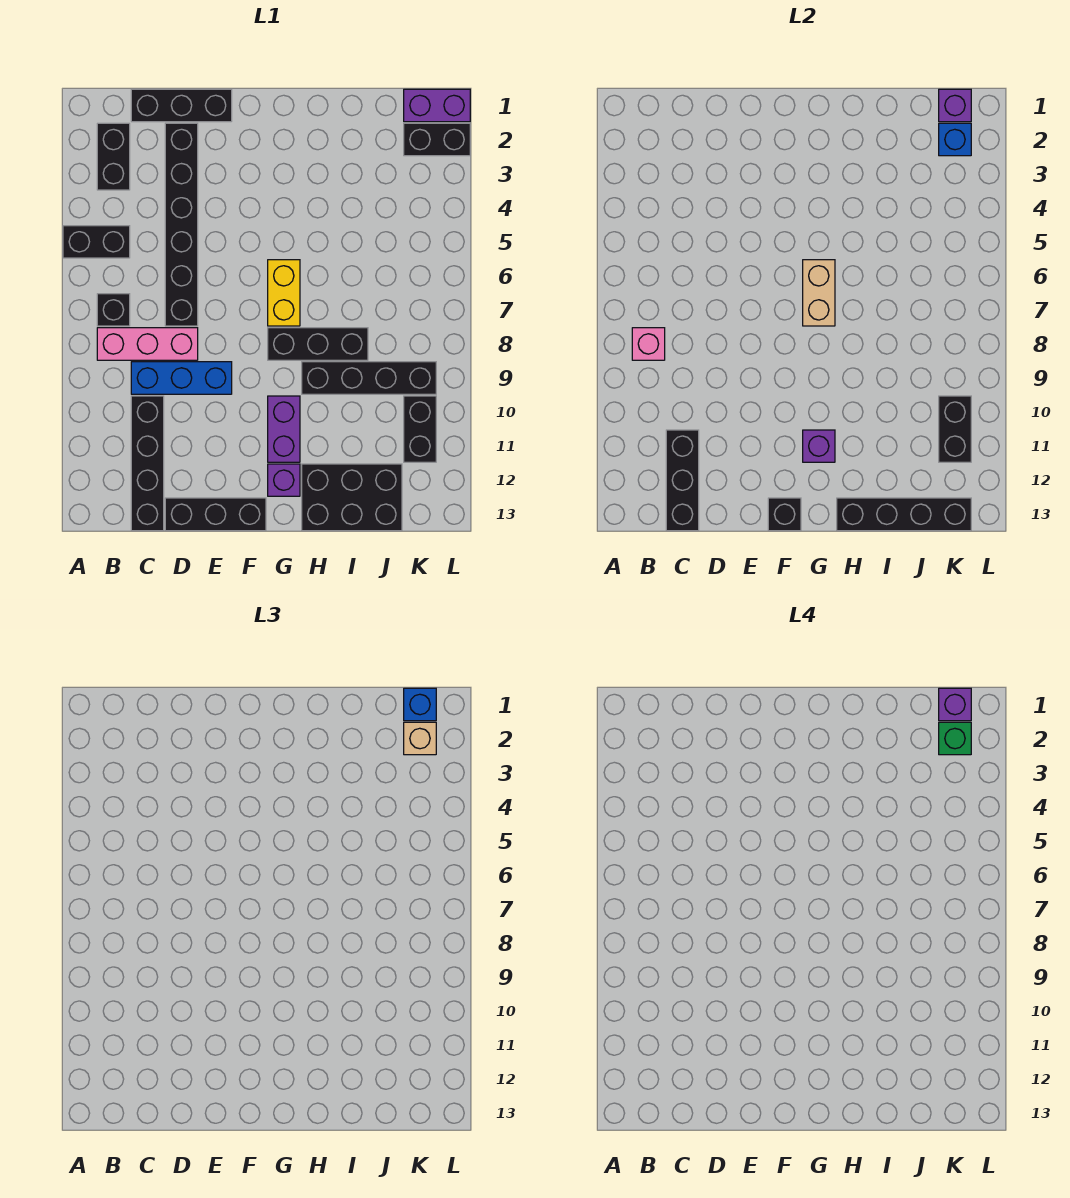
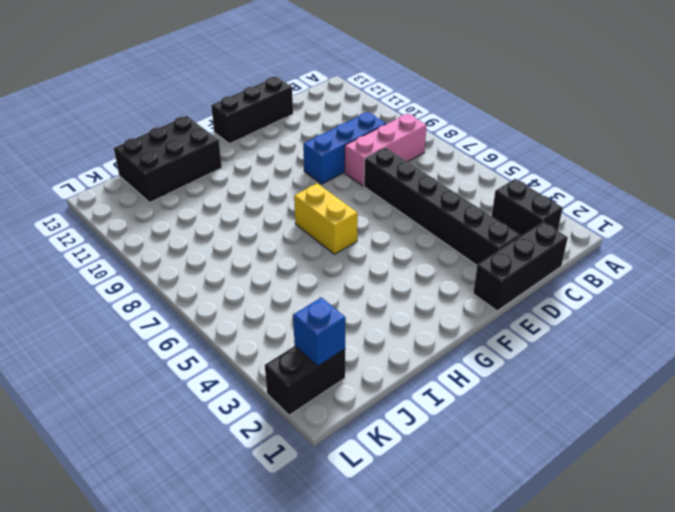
none -> black 1x2 brick [63,226,130,258]
none -> black 1x1 brick [97,294,130,326]
none -> black 1x4 brick [131,396,164,531]
none -> black 1x3 brick [268,328,368,360]

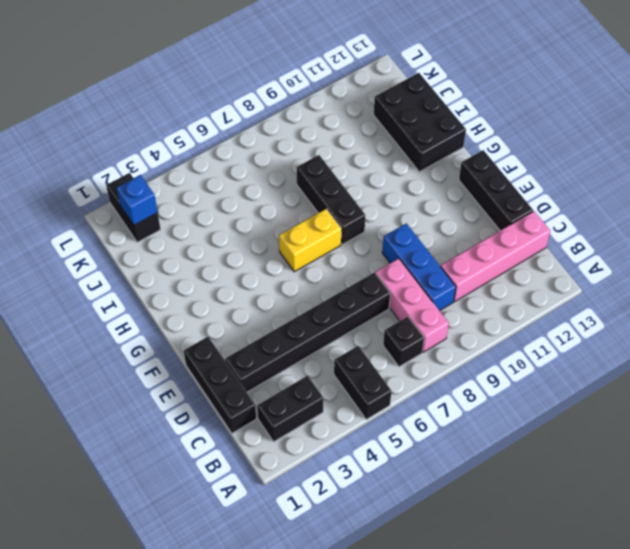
pink 1x4 brick [441,211,550,302] -> black 1x4 brick [131,396,164,531]
none -> purple 1x2 brick [268,396,300,462]
none -> purple 1x1 brick [268,464,300,496]
none -> black 1x4 brick [302,362,436,394]
none -> purple 1x2 brick [404,89,470,122]

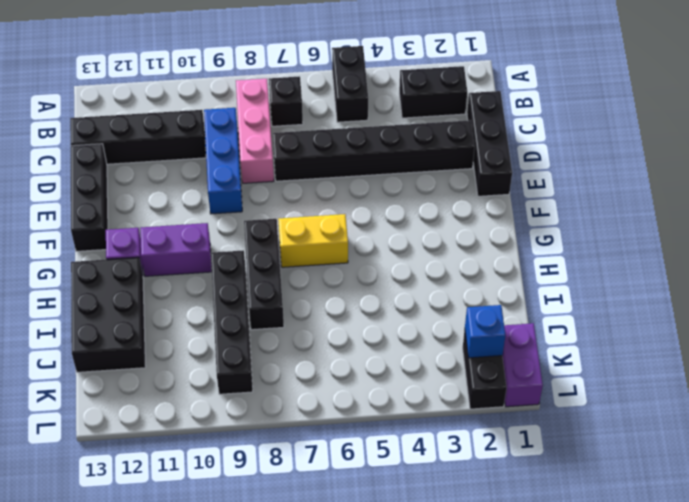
none -> black 1x2 brick [404,396,436,462]
none -> pink 1x1 brick [632,328,665,360]
none -> black 1x3 brick [666,430,699,531]
none -> black 1x1 brick [768,498,801,531]

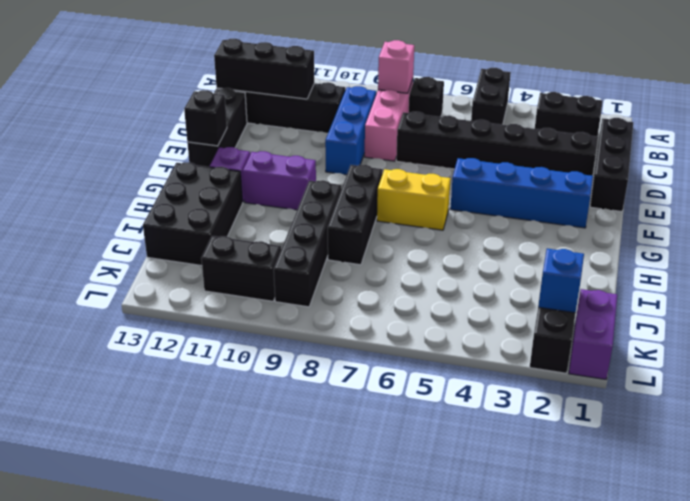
blue 1x4 brick [450,158,593,228] -> none
none -> tan 1x2 brick [803,260,835,326]
none -> purple 1x1 brick [803,430,835,462]
none -> black 1x4 brick [837,498,971,531]
none -> purple 1x1 brick [939,89,971,122]

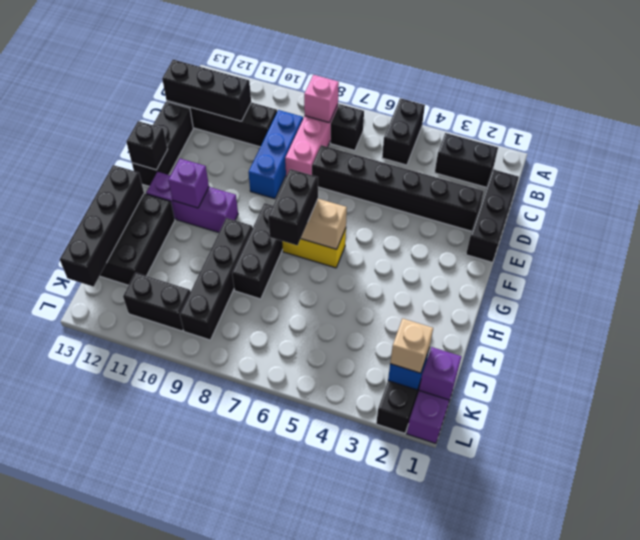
black 1x2 brick [268,169,318,245] -> black 1x2 brick turned to [939,396,971,462]
none -> blue 1x1 brick [404,688,436,721]
none -> purple 1x1 brick [939,688,971,721]
none -> green 1x1 brick [939,722,971,755]

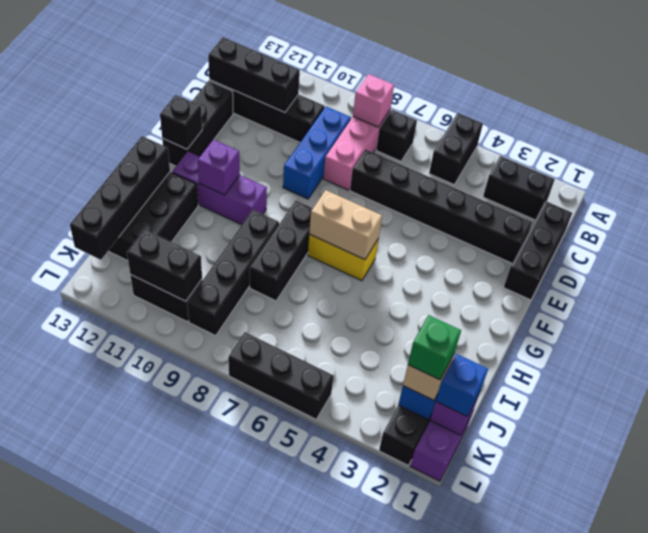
black 1x3 brick [228,332,334,419] -> none
none -> purple 1x1 brick [939,688,971,721]

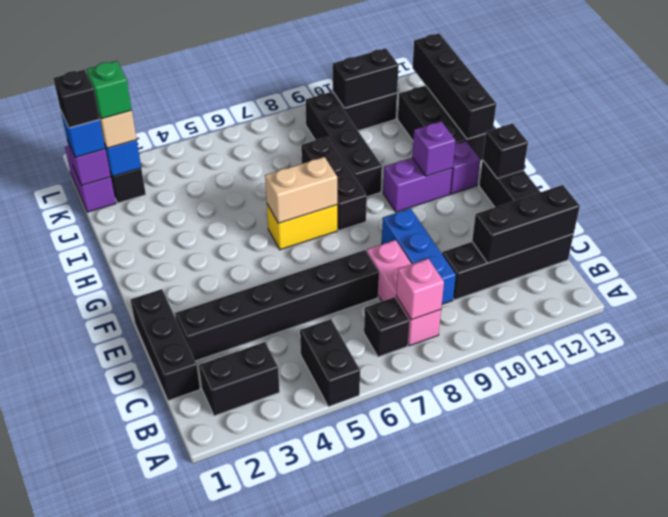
black 1x1 brick [53,70,100,128] -> purple 1x1 brick [939,688,971,721]

